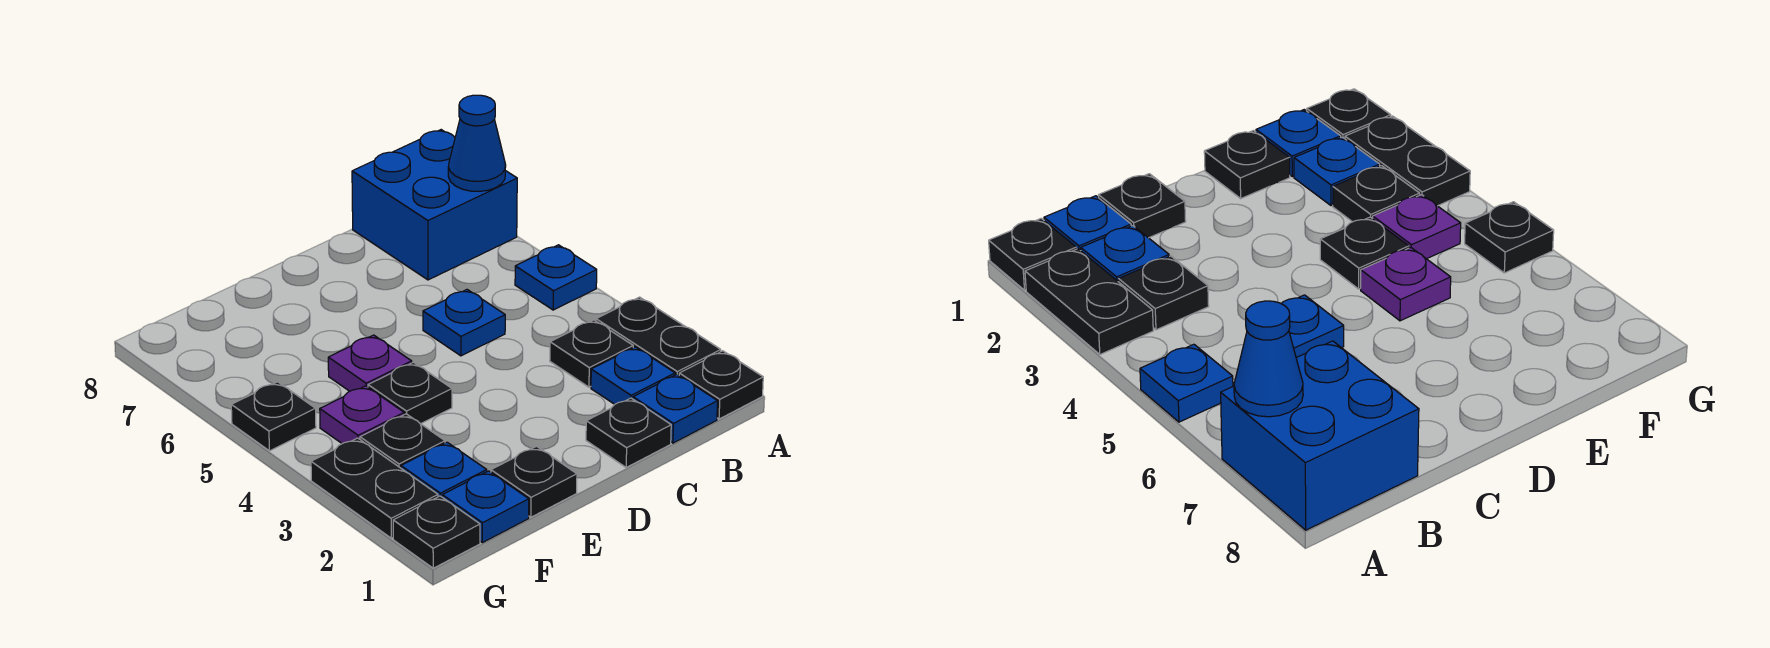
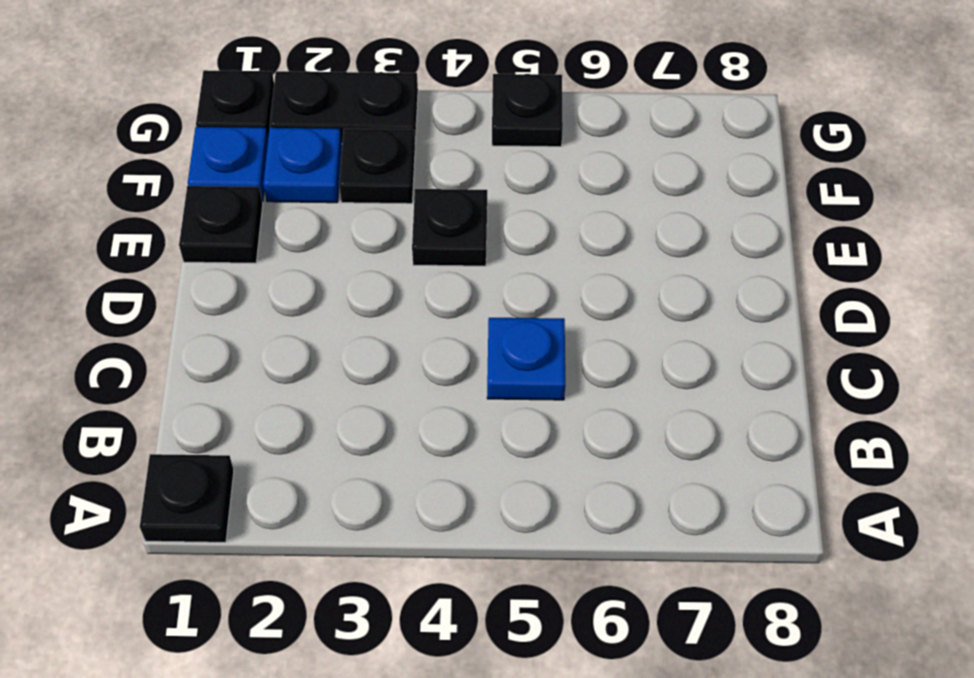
none -> black 1x2 plate [596,297,721,375]
none -> blue 1x1 plate [515,245,597,310]
none -> blue 2x2 brick [352,130,517,280]

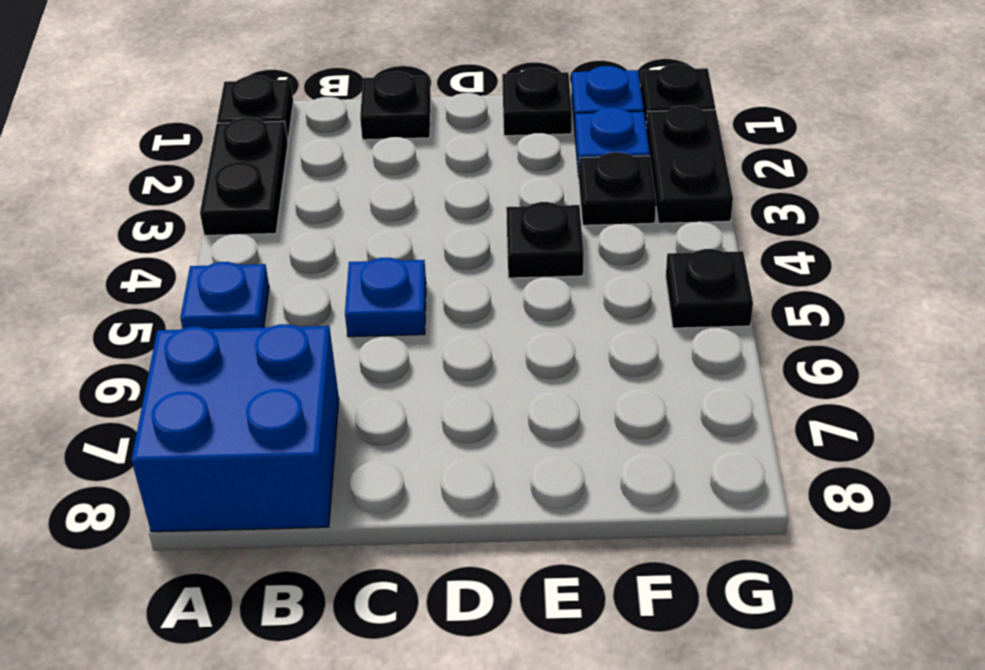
none -> blue 1x1 plate [633,374,718,443]
none -> blue 1x1 plate [591,347,675,404]
none -> black 1x1 plate [550,320,633,387]

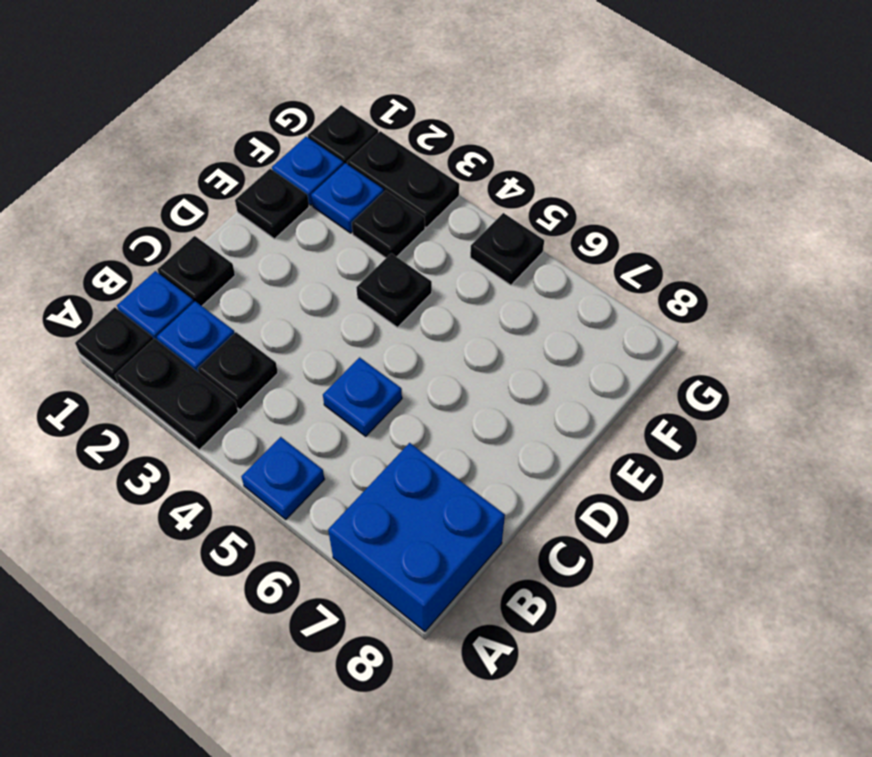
none -> purple 1x1 plate [328,335,412,391]
none -> purple 1x1 plate [320,386,404,444]
none -> blue 1x1 cone [448,95,506,191]

